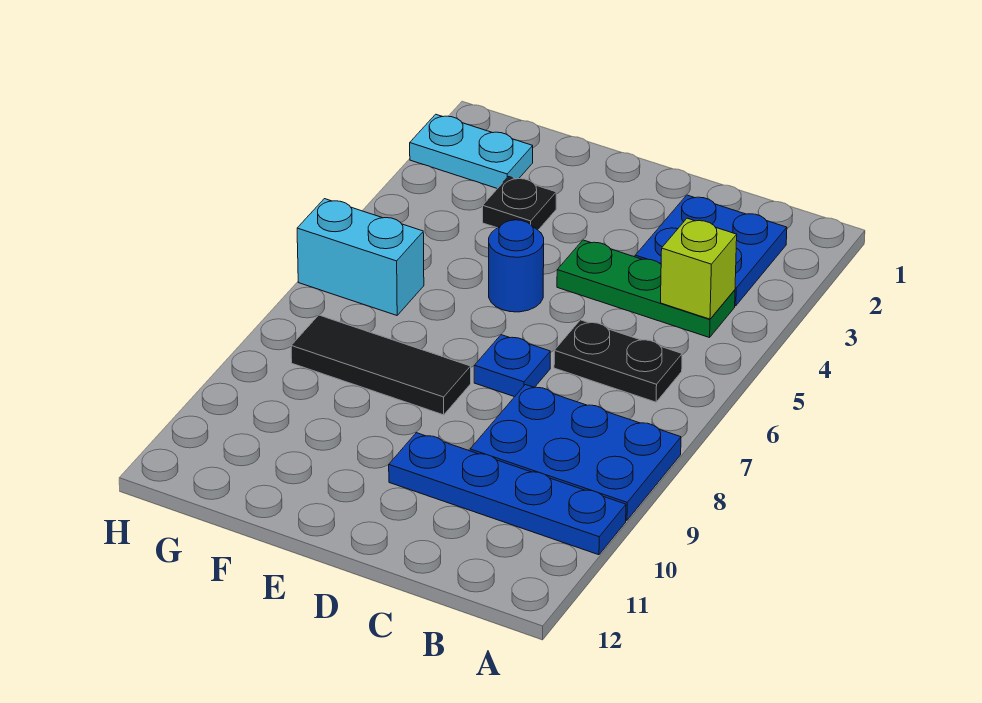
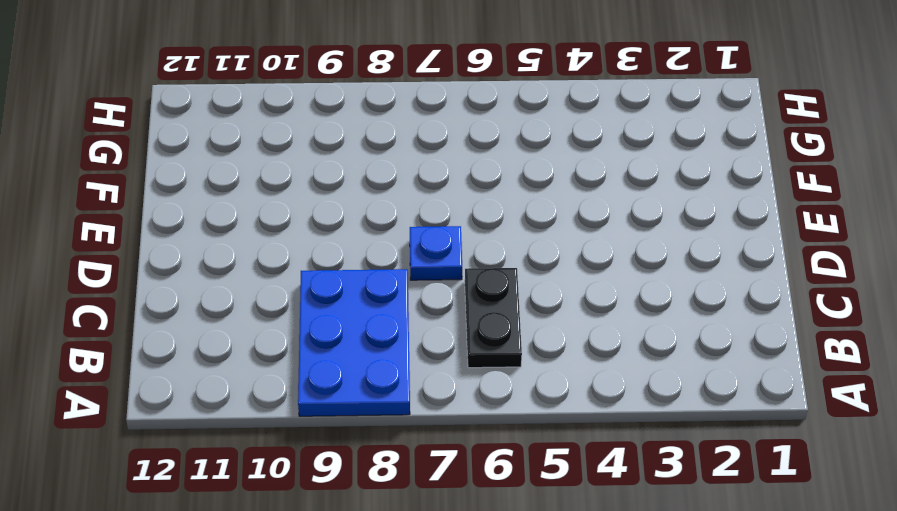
none -> blue 1x4 plate [389,433,626,555]
none -> blue 2x2 plate [635,195,787,306]
none -> green 1x3 plate [557,240,735,338]

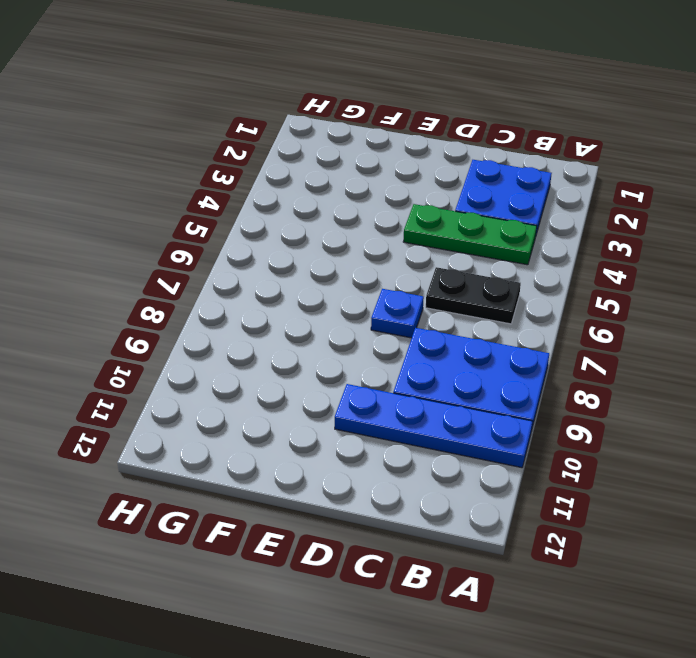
none -> blue 1x1 round brick [489,220,544,312]
none -> black 1x3 tile [291,315,471,415]
none -> black 1x1 plate [483,177,556,230]

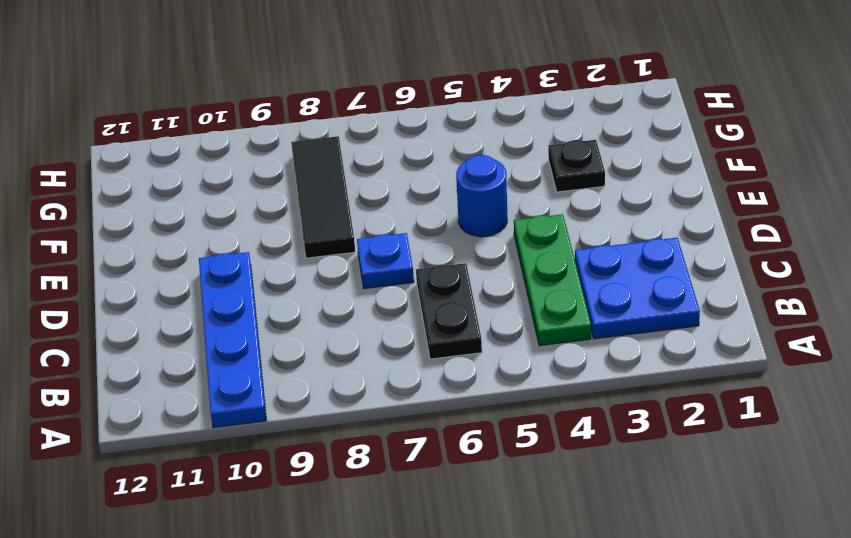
none -> blue 2x3 plate [470,385,681,520]
none -> cyan 1x2 plate [410,114,533,189]
none -> cyan 1x2 brick [297,199,424,315]

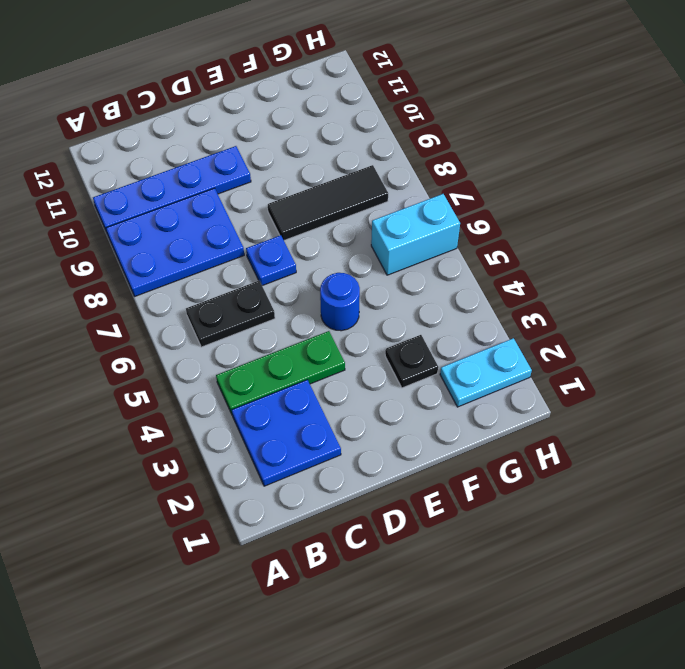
none -> lime 1x1 brick [661,218,737,319]

